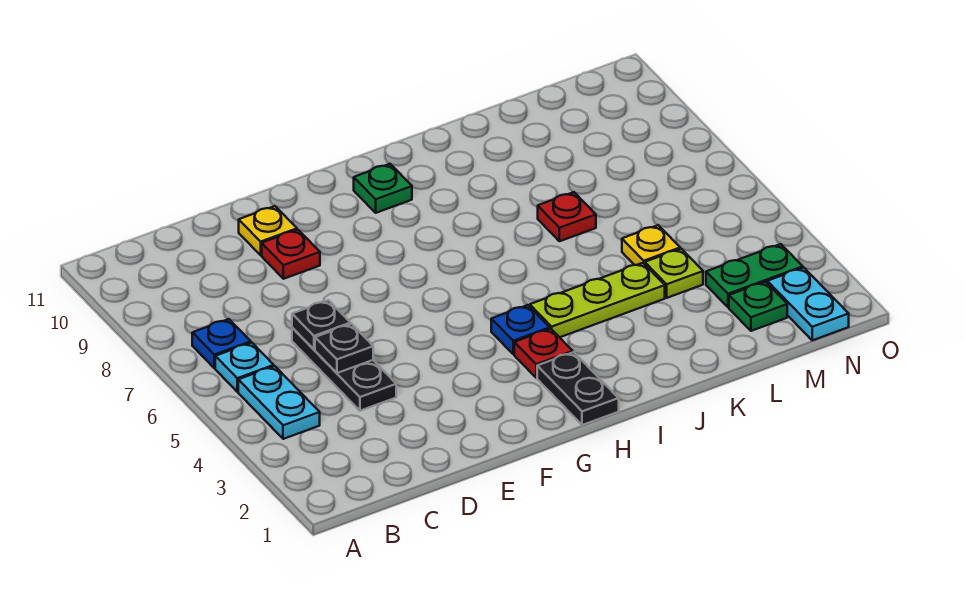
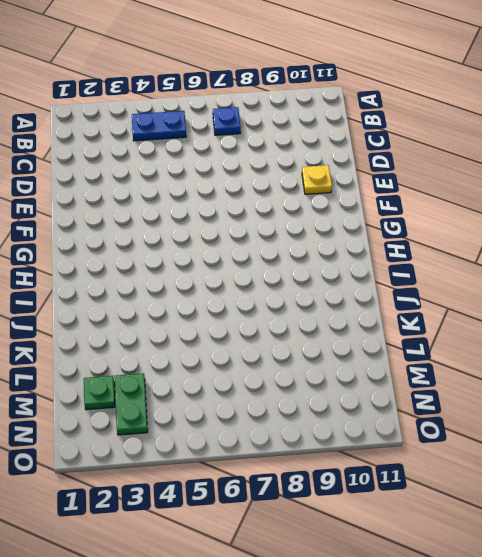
blue 1x2 plate [132,111,186,141] -> cyan 1x2 plate [238,366,320,439]
none -> cyan 1x1 plate [215,342,274,392]
none -> black 1x3 plate [292,328,396,411]
none -> red 1x1 plate [262,230,320,279]

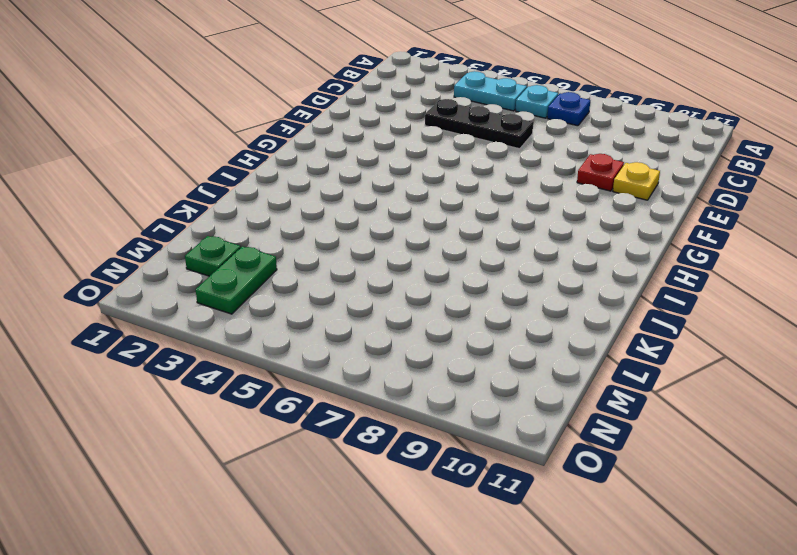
none -> black 1x2 plate [537,352,619,425]
none -> red 1x1 plate [514,329,573,378]
none -> blue 1x1 plate [491,305,550,354]

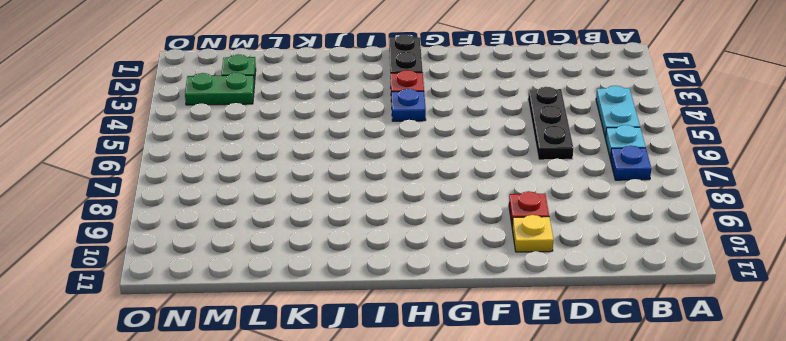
none -> green 1x1 plate [354,164,412,213]
none -> lime 1x3 plate [530,263,665,337]
none -> red 1x1 plate [538,192,596,241]

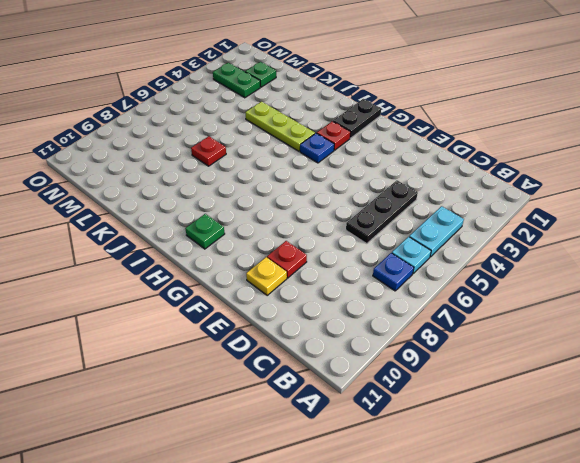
none -> lime 1x1 plate [645,249,703,298]
none -> yellow 1x1 plate [622,225,680,265]
none -> cyan 1x2 plate [767,268,849,340]

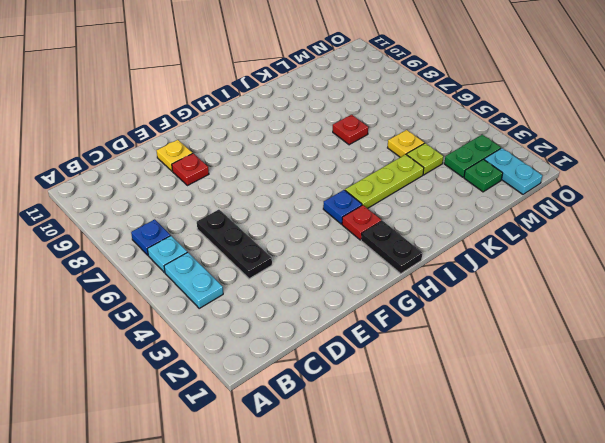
none -> green 1x1 plate [354,164,412,213]
none -> black 1x1 plate [315,324,373,373]
none -> black 1x1 plate [292,300,350,349]

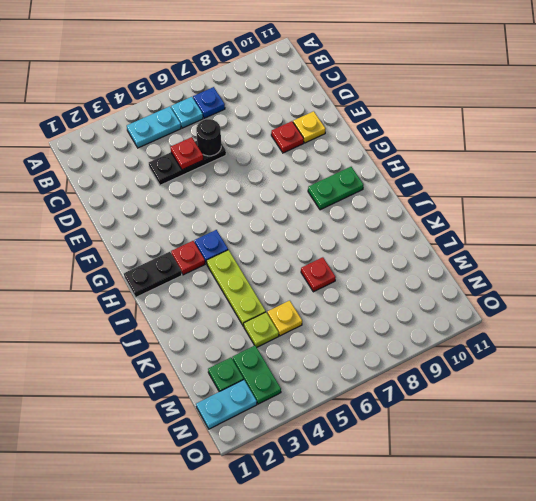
red 1x1 plate [171,137,203,170] -> black 1x1 plate [315,324,373,373]
black 1x1 round brick [196,119,221,156] -> black 1x1 plate [292,300,350,349]
green 1x2 plate [308,167,363,210] -> green 1x1 plate [354,164,412,213]

